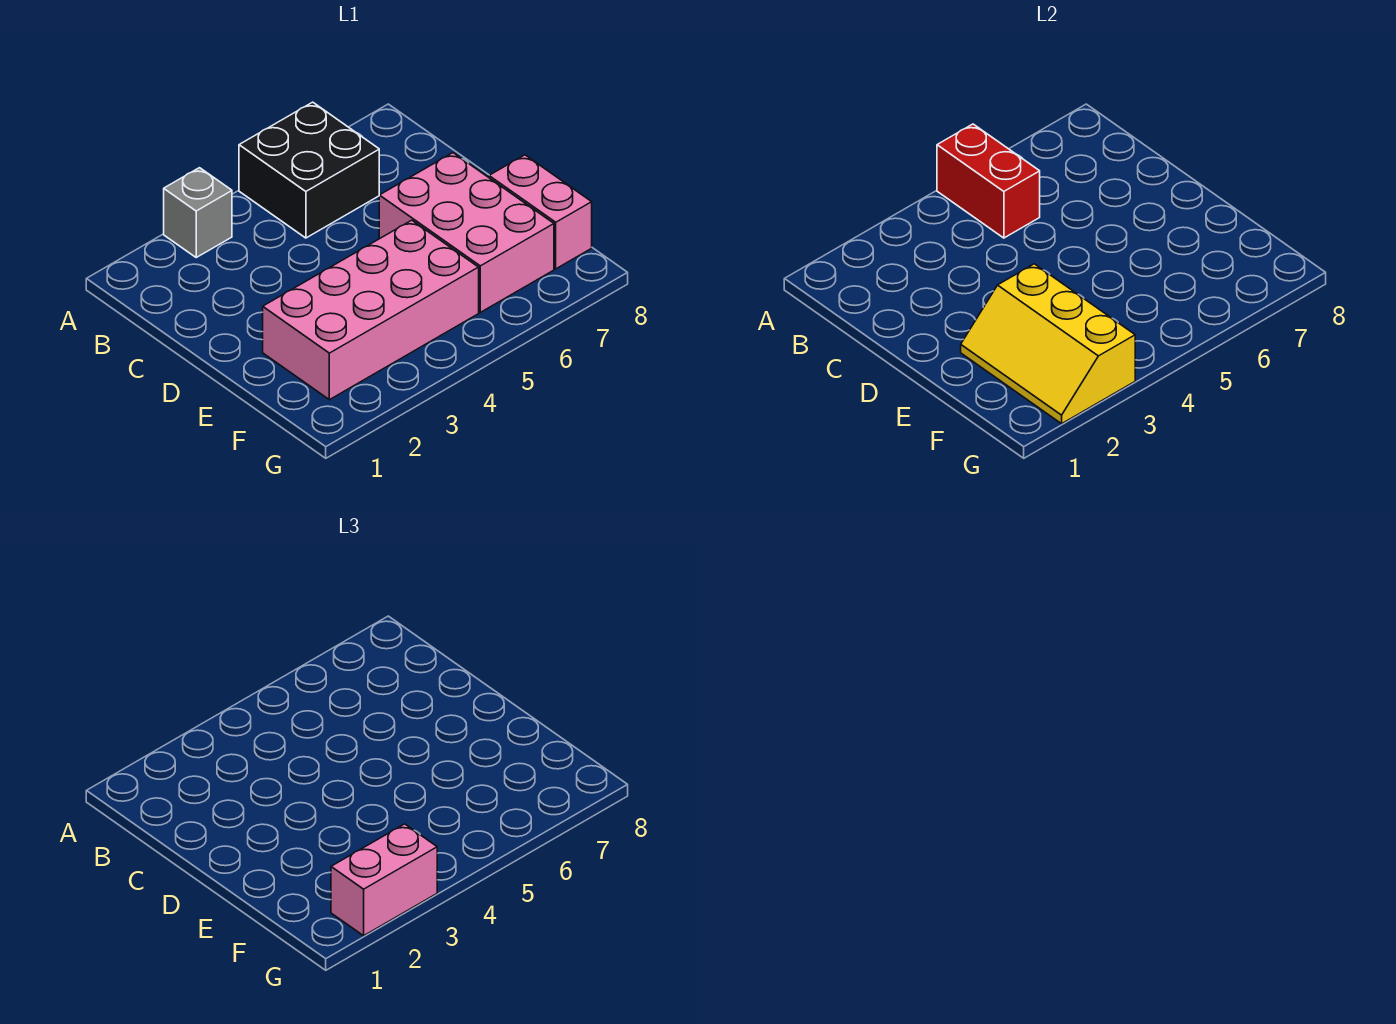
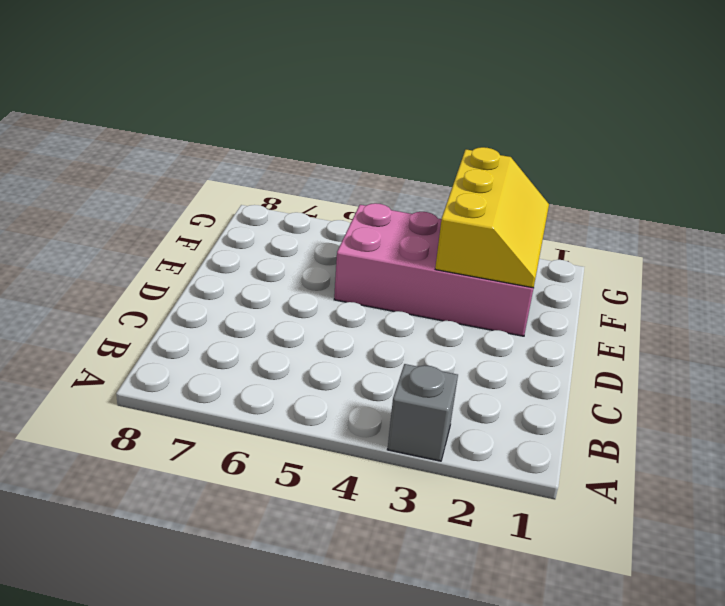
none -> black 2x2 brick [239,102,379,238]
none -> pink 2x3 brick [379,153,554,312]

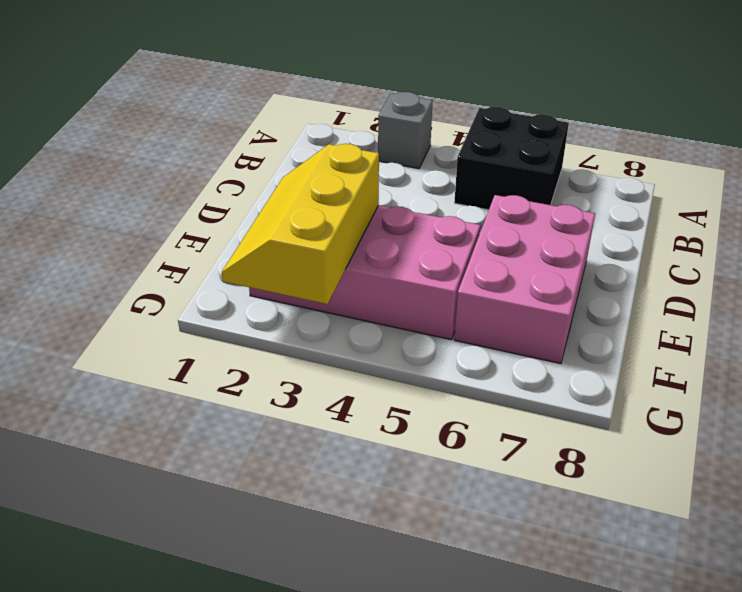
none -> pink 1x2 brick [489,155,592,269]
none -> red 1x2 brick [937,124,1040,238]

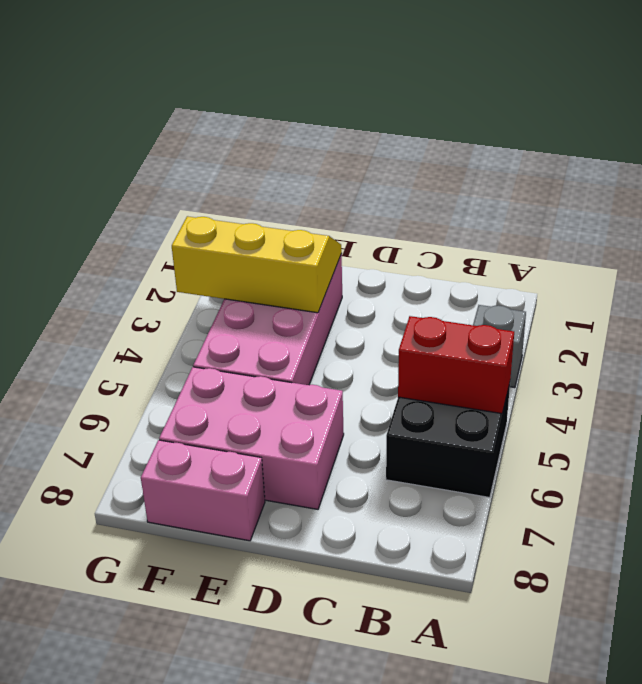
none -> pink 1x2 brick [331,824,437,936]

